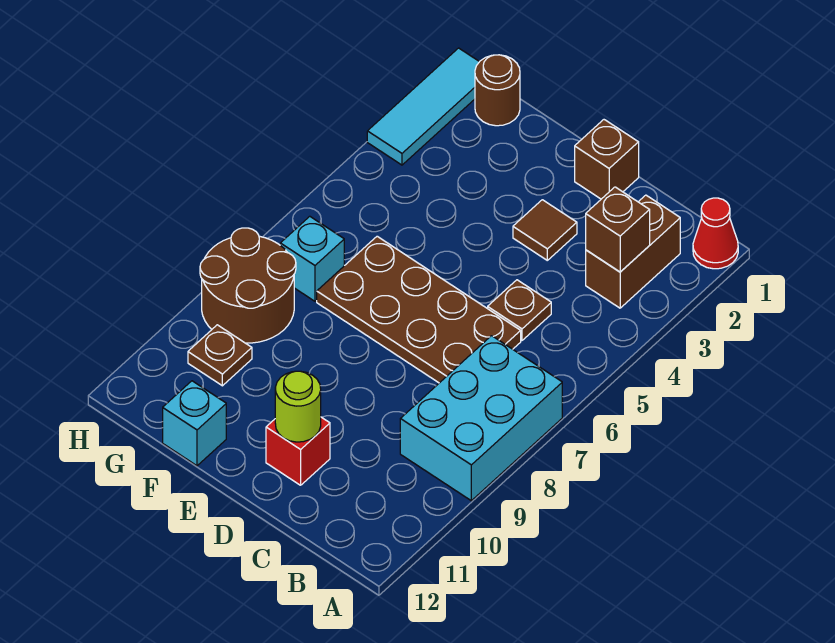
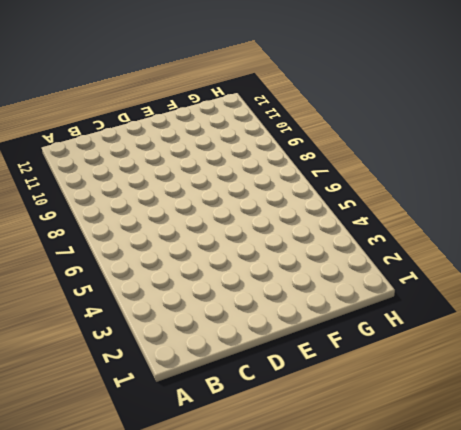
none -> red 1x1 cone [693,198,738,269]
none -> cyan 2x3 brick [400,336,562,501]
none -> brown 1x2 brick [586,195,680,308]

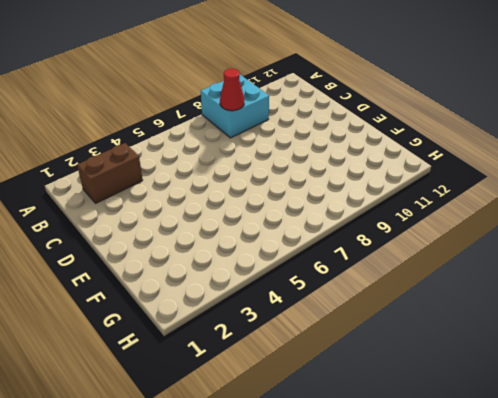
cyan 2x2 brick [201,75,269,138] -> cyan 2x3 brick [400,336,562,501]
red 1x1 cone [220,68,244,111] -> red 1x1 cone moved to [693,198,738,269]
none -> brown 1x1 plate [488,280,551,340]
none -> brown 2x4 plate [317,236,521,383]
none -> brown 1x1 brick [575,120,639,199]

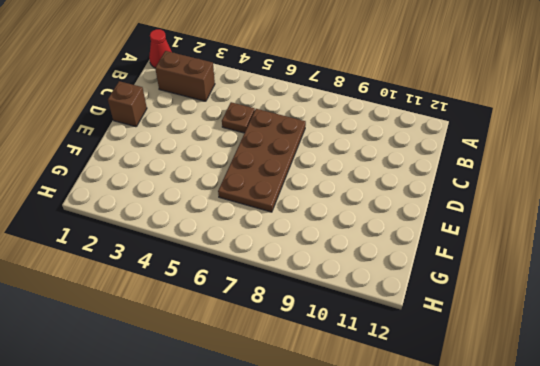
none -> cyan 2x3 brick [400,336,562,501]
none -> brown 1x1 tile [513,200,577,260]
none -> red 1x1 brick [266,417,330,485]

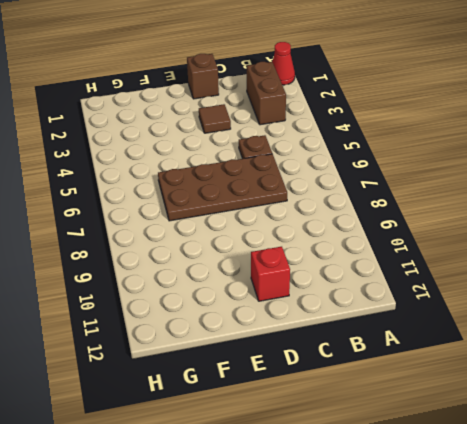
none -> cyan 2x3 brick [400,336,562,501]
none -> cyan 1x1 brick [163,381,226,466]
none -> brown 1x1 round brick [475,55,520,126]

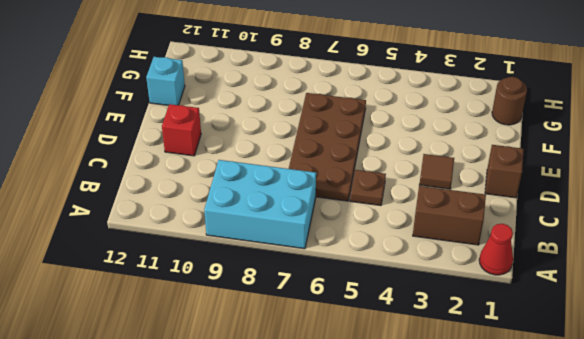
none -> cyan 1x1 brick [280,216,344,301]
none -> brown 2x2 round brick [200,228,296,343]
none -> brown 1x1 plate [188,325,252,386]

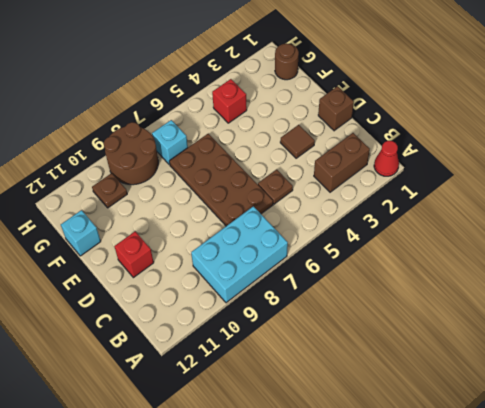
red 1x1 brick [212,79,247,123] -> none
none -> cyan 1x3 tile [367,48,479,165]
none -> brown 1x1 brick [586,187,650,272]
none -> lime 1x1 round brick [275,371,321,442]

